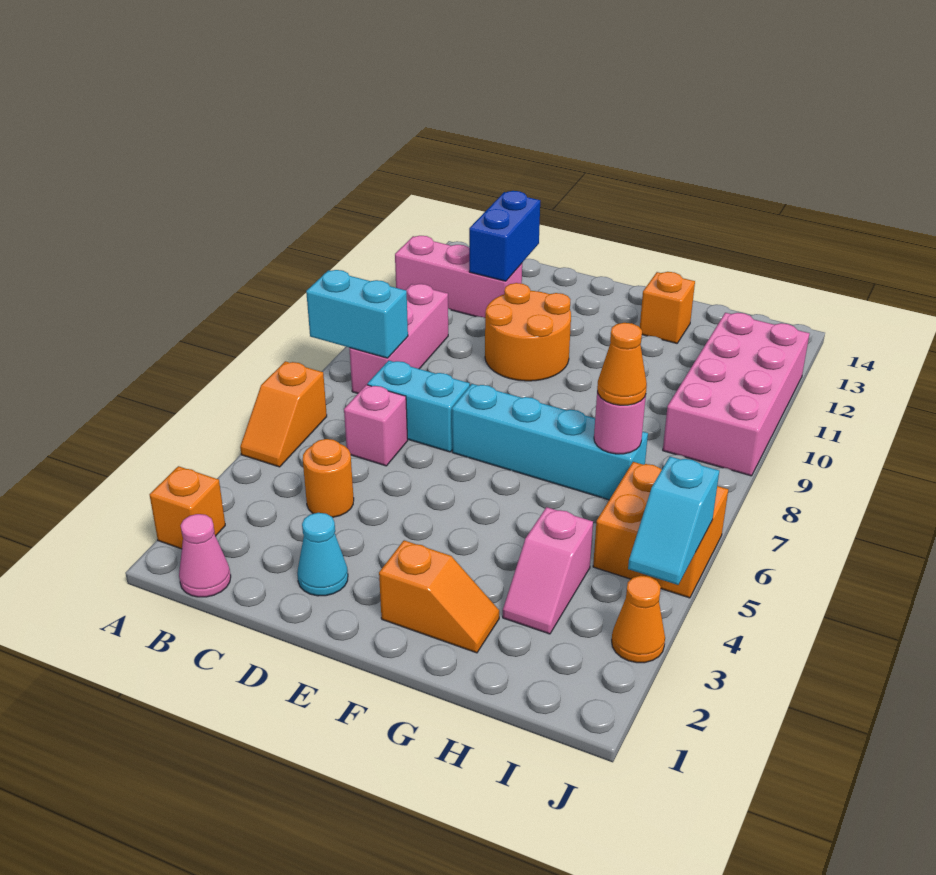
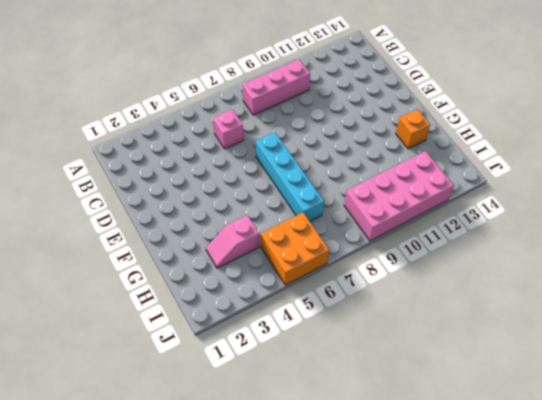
none -> orange 1x1 brick [150,466,225,549]
none -> orange 1x2 slope [240,361,327,467]
none -> pink 1x3 brick [395,236,522,318]

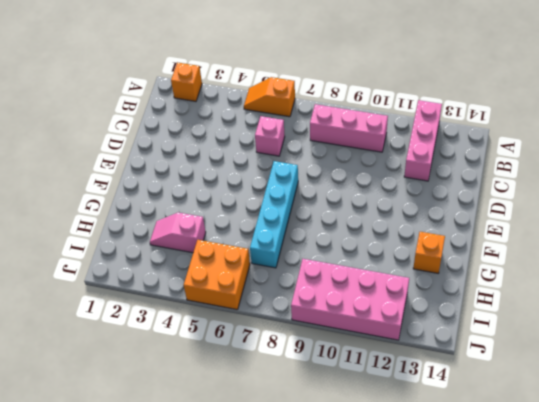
none -> pink 1x1 cone [179,514,231,597]
none -> orange 1x1 round brick [303,439,354,517]
none -> cyan 1x2 brick [367,360,470,452]

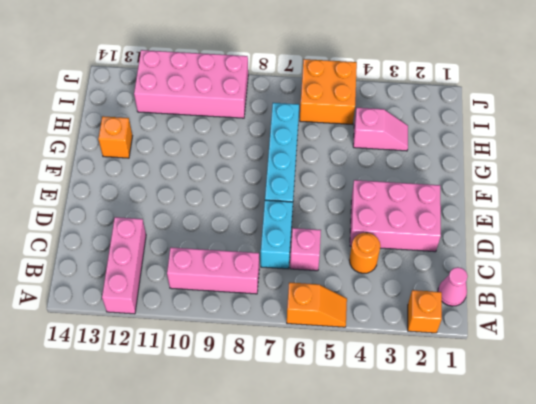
pink 2x3 brick [350,180,441,252] -> cyan 1x1 cone [297,513,348,596]
none -> orange 2x2 round brick [485,283,571,381]
none -> orange 1x2 slope [379,540,499,653]
none -> orange 1x1 cone [612,576,665,663]

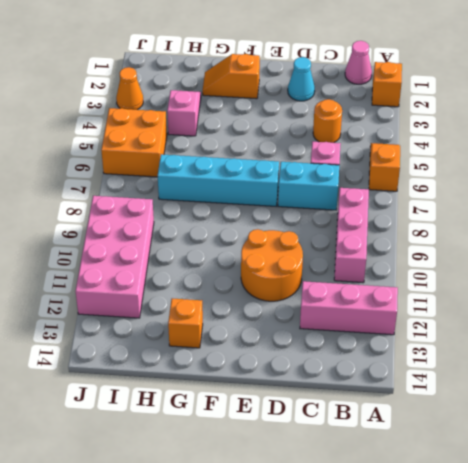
none -> cyan 1x2 brick [306,270,408,358]
none -> blue 1x2 brick [469,191,540,281]
none -> pink 1x1 round brick [594,391,646,454]

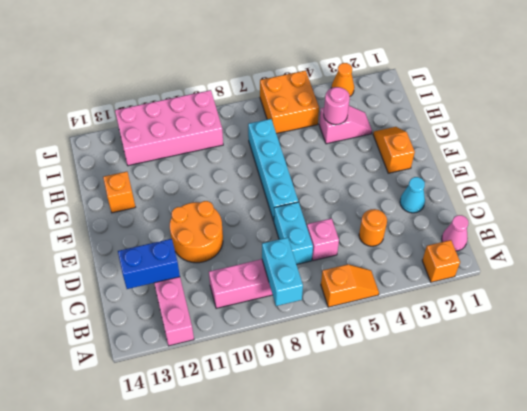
pink 1x1 round brick [324,87,350,125] -> pink 1x1 round brick moved to [594,391,646,454]
none -> cyan 1x2 slope [628,457,719,585]
none -> orange 1x1 cone [597,323,647,405]

